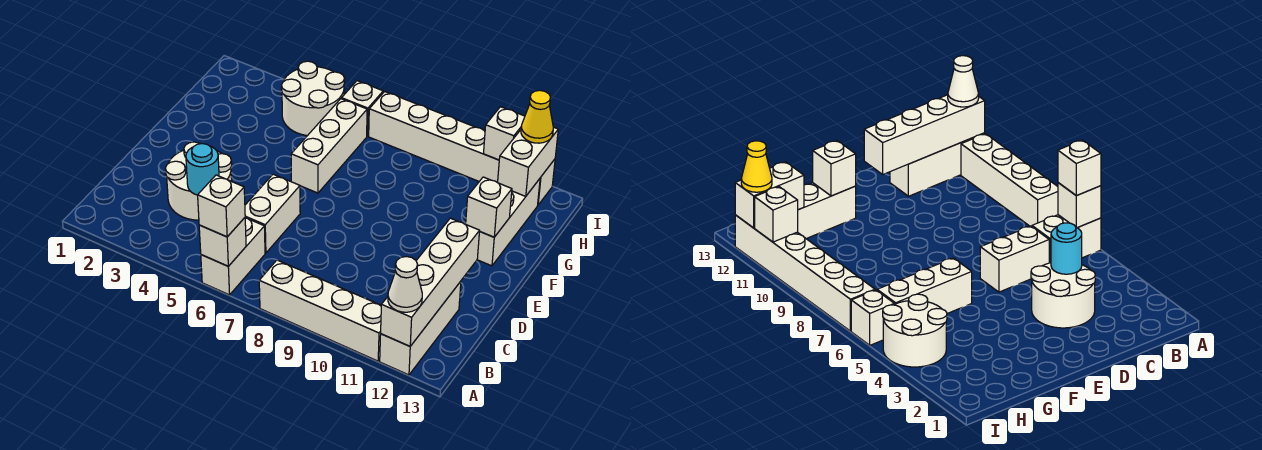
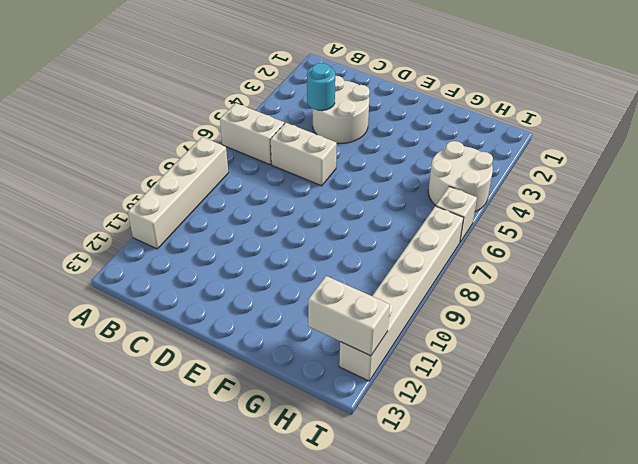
none -> white 1x3 brick [380,281,461,375]
none -> white 1x3 brick [291,99,367,193]
none -> white 1x3 brick [477,179,540,266]

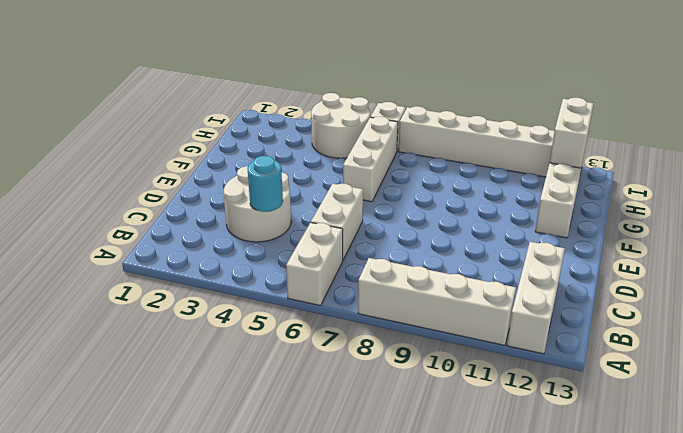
none -> white 1x1 brick [199,218,246,266]
none -> white 1x4 brick [381,218,480,346]
none -> white 1x1 brick [466,177,512,237]

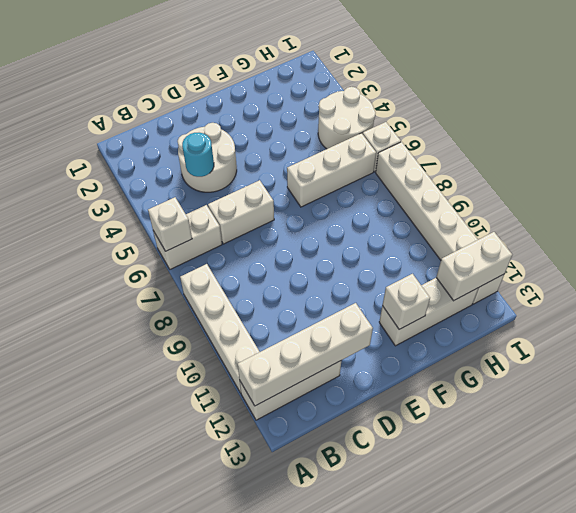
none -> white 1x1 brick [483,107,525,160]
none -> white 1x1 brick [198,175,245,237]
none -> white 1x1 cone [388,257,422,312]

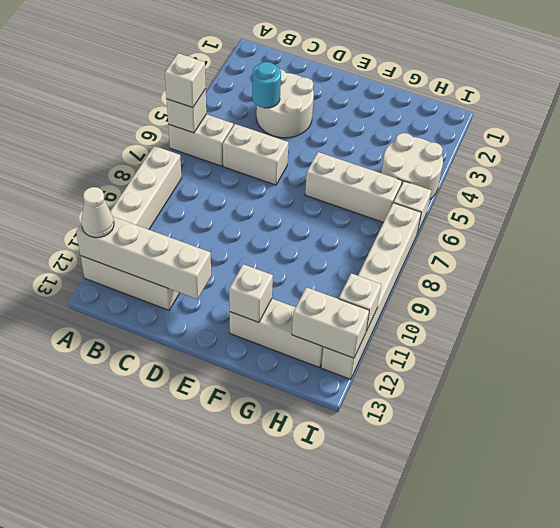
none -> yellow 1x1 cone [521,90,553,143]

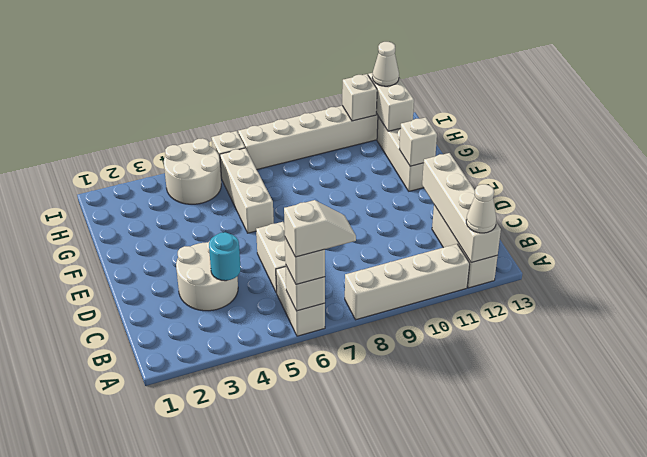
white 1x2 slope [284,200,356,257] -> none
white 1x1 cone [372,42,399,86] -> yellow 1x1 cone [521,90,553,143]

